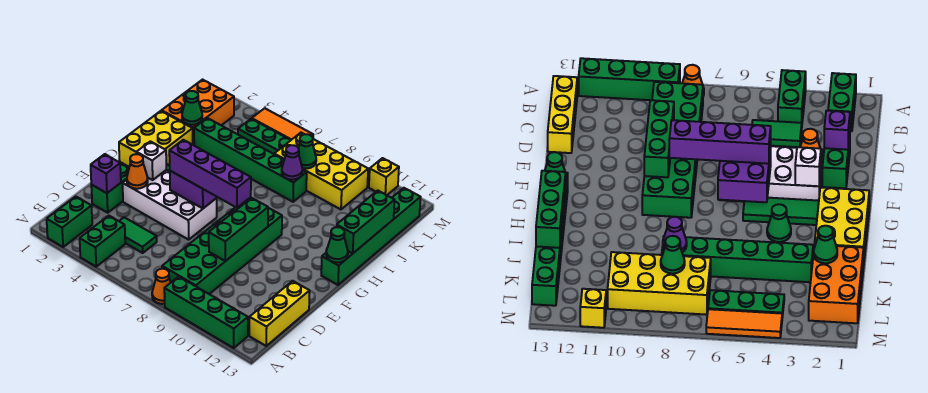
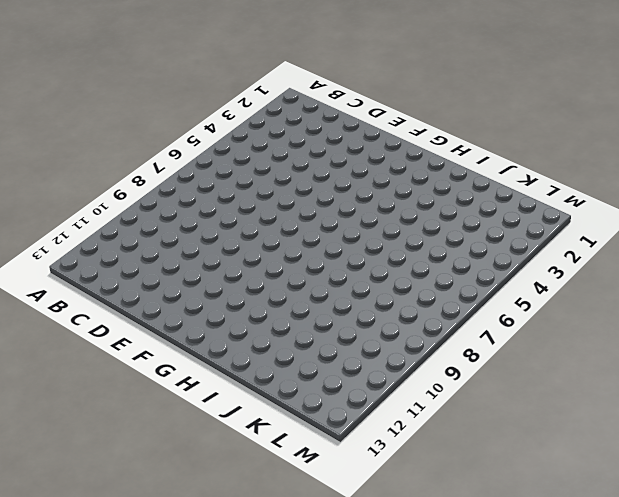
none -> green 1x2 brick [47,197,92,247]
none -> green 1x2 brick [80,216,125,266]
none -> orange 1x1 cone [152,269,171,304]
none -> green 1x4 brick [164,277,248,348]

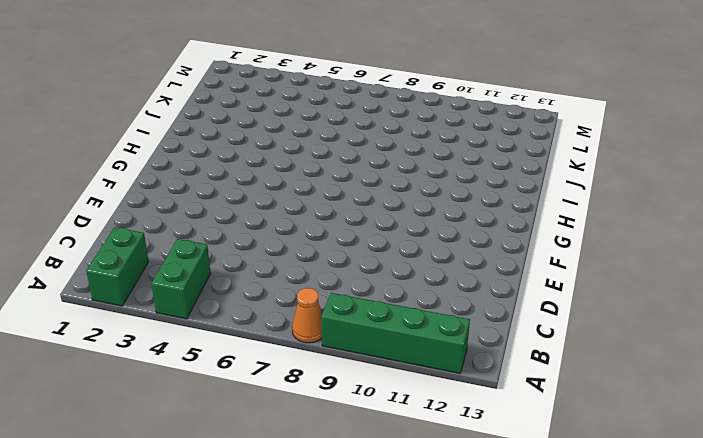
none -> green 2x6 brick [162,198,282,294]
none -> yellow 1x3 brick [249,281,310,346]
none -> green 1x2 tile [119,217,157,253]
none -> green 1x2 brick [91,163,129,213]

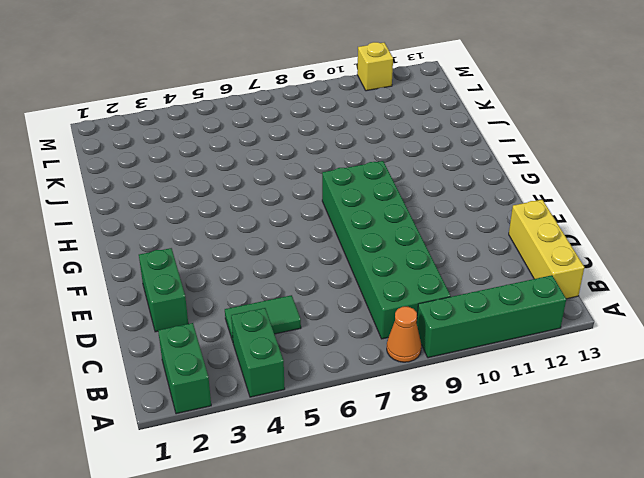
none -> white 2x4 brick [123,170,217,240]
none -> yellow 2x3 brick [119,111,193,167]
none -> green 1x3 tile [743,198,819,225]
none -> green 1x6 brick [321,188,421,285]

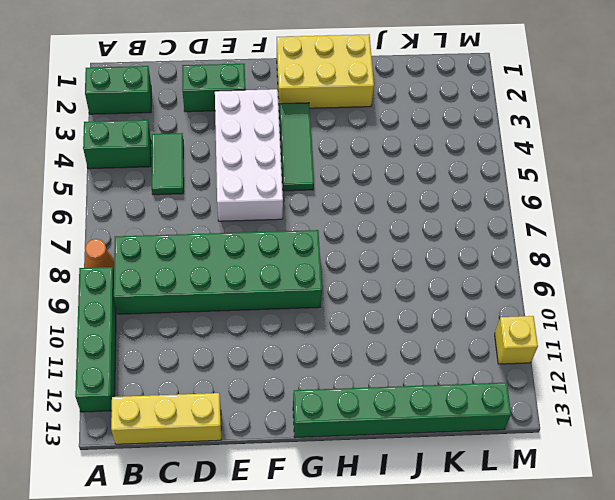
none -> green 1x1 cone [767,204,791,242]
none -> orange 2x3 brick [162,80,234,145]
none -> green 1x6 brick [194,118,307,202]
none -> yellow 2x4 brick [274,133,368,209]

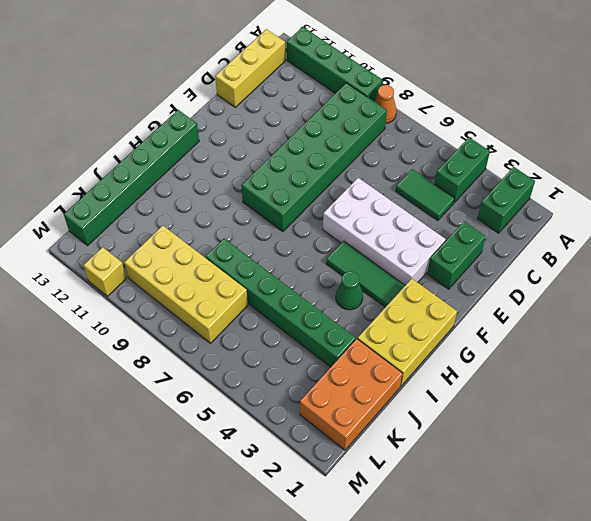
none -> green 1x3 plate [238,119,291,154]
none -> orange 1x3 tile [252,108,313,140]
none -> purple 1x1 brick [91,154,121,193]
none -> green 1x3 brick [209,198,268,261]

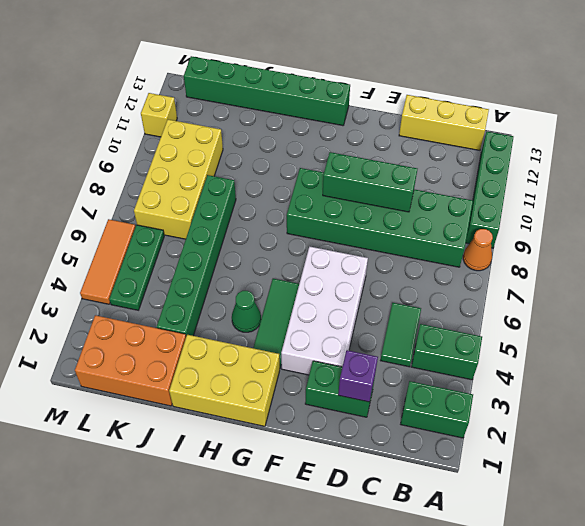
none -> orange 1x1 cone [127,154,148,189]
none -> white 1x1 brick [136,141,166,180]
none -> purple 2x2 brick [170,171,217,208]
none -> green 1x1 cone [326,227,348,262]

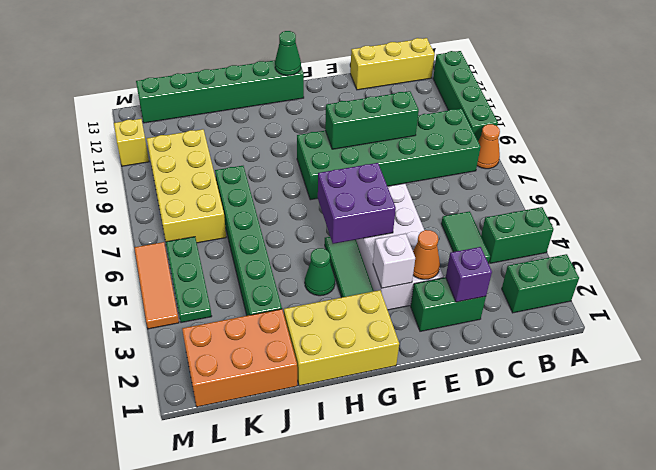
none -> green 1x3 brick [337,191,395,253]
none -> green 1x1 cone [182,91,202,125]
none -> purple 1x1 cone [282,145,302,180]
none -> green 1x1 cone [299,134,316,168]

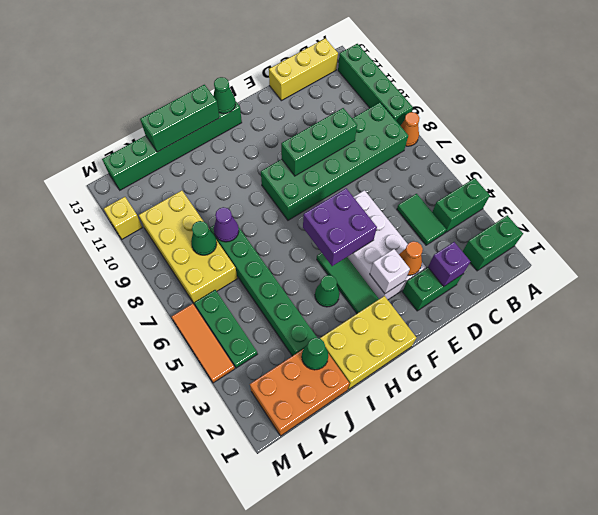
none -> purple 1x4 brick [169,140,251,208]

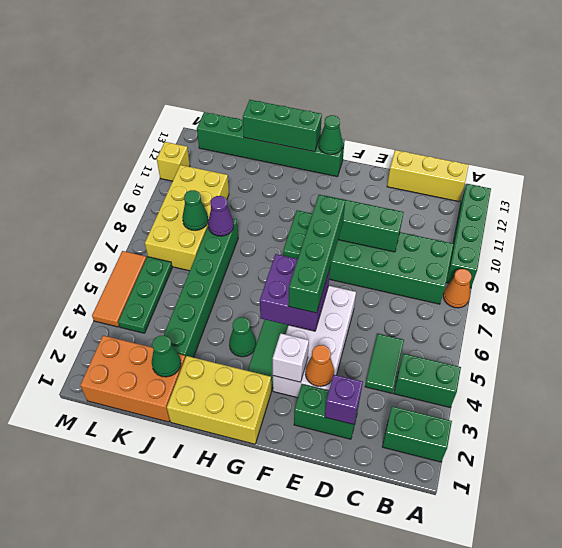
green 1x4 brick [289,195,345,313] -> purple 1x4 brick [169,140,251,208]

